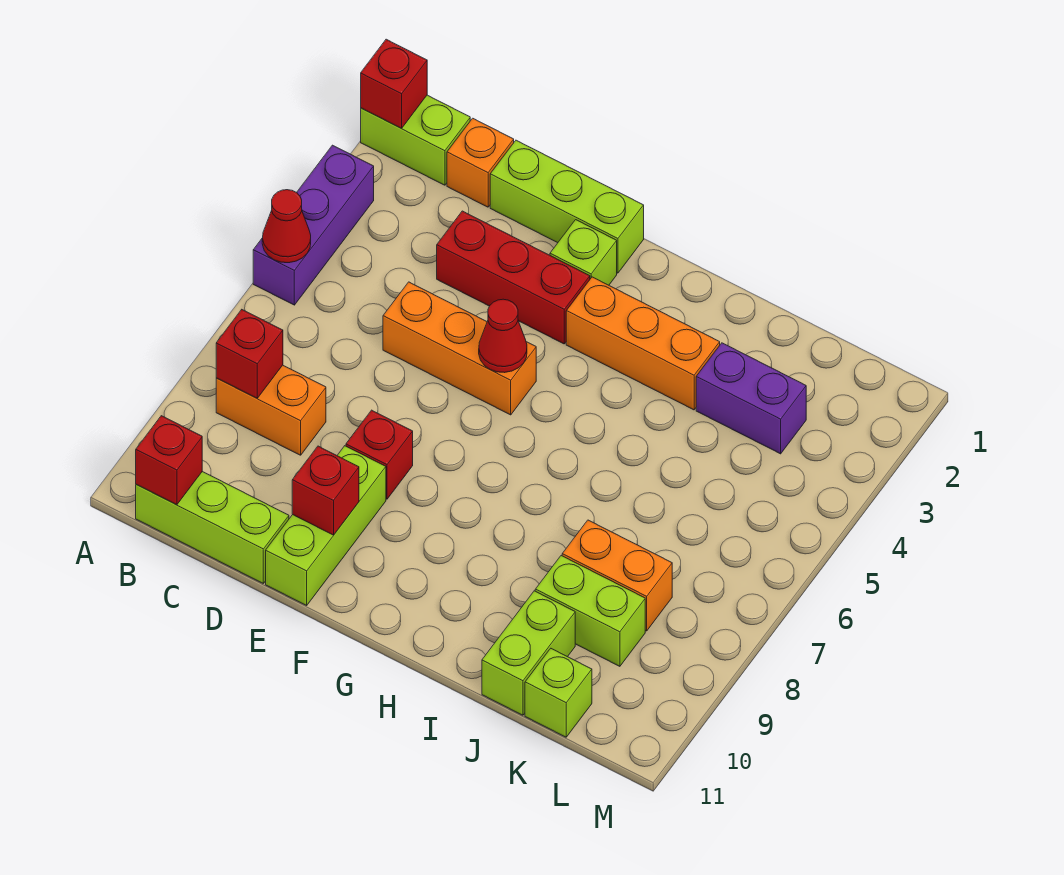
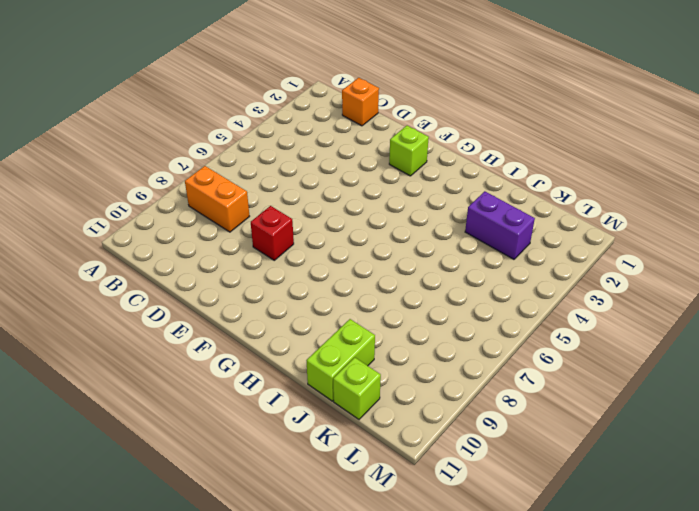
none -> lime 1x2 brick [361,95,470,185]
none -> purple 1x3 brick [253,145,374,305]
none -> lime 1x3 brick [136,472,289,583]

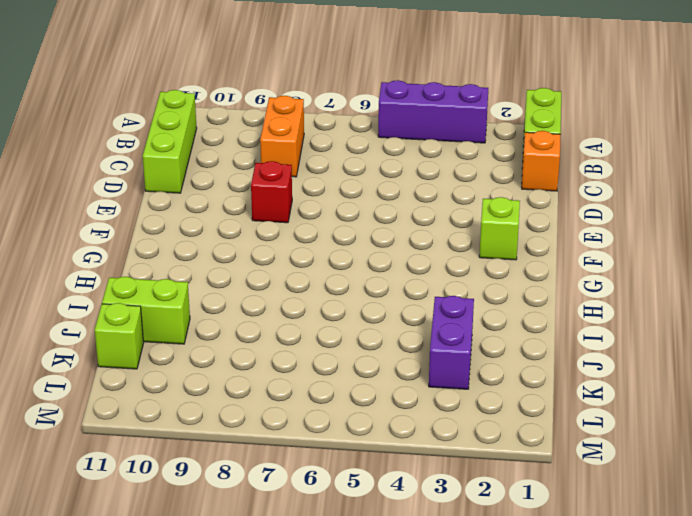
none -> lime 1x3 brick [490,140,644,273]
none -> red 1x3 brick [437,211,590,344]
none -> orange 1x3 brick [383,282,536,415]

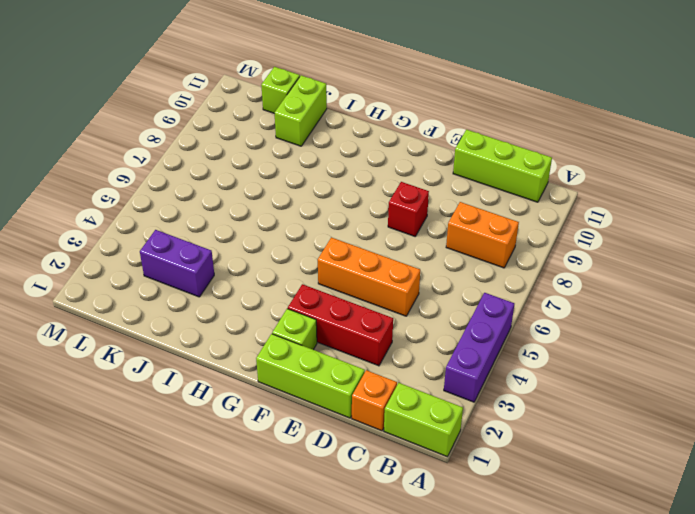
none -> lime 1x3 brick [266,446,386,605]
none -> orange 1x3 brick [566,277,720,410]
none -> orange 1x2 brick [562,520,672,631]

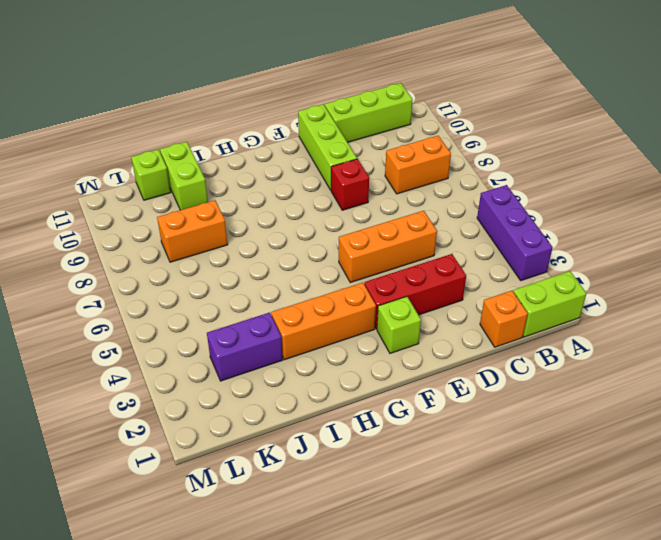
none -> lime 1x3 brick [490,140,644,273]
none -> lime 1x2 brick [535,556,645,666]
none -> red 1x1 brick [361,39,427,128]

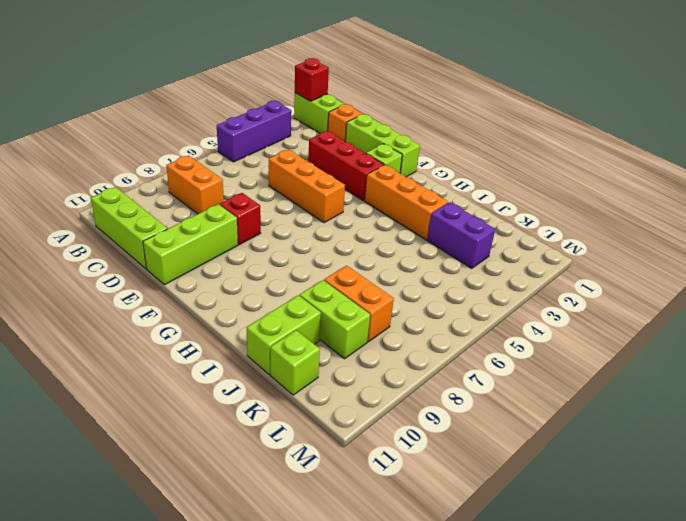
none -> red 1x1 cone [262,190,311,263]
none -> red 1x1 brick [216,310,283,398]
none -> red 1x1 brick [136,416,202,505]

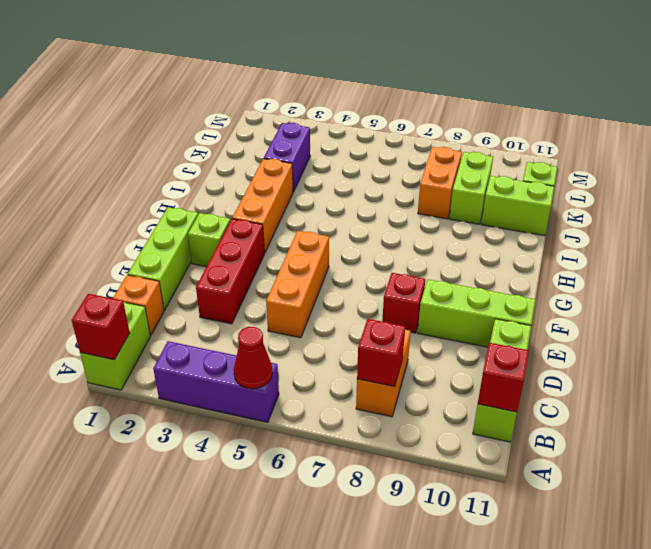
none -> red 1x1 brick [292,446,359,535]
none -> red 1x1 cone [479,299,527,373]

